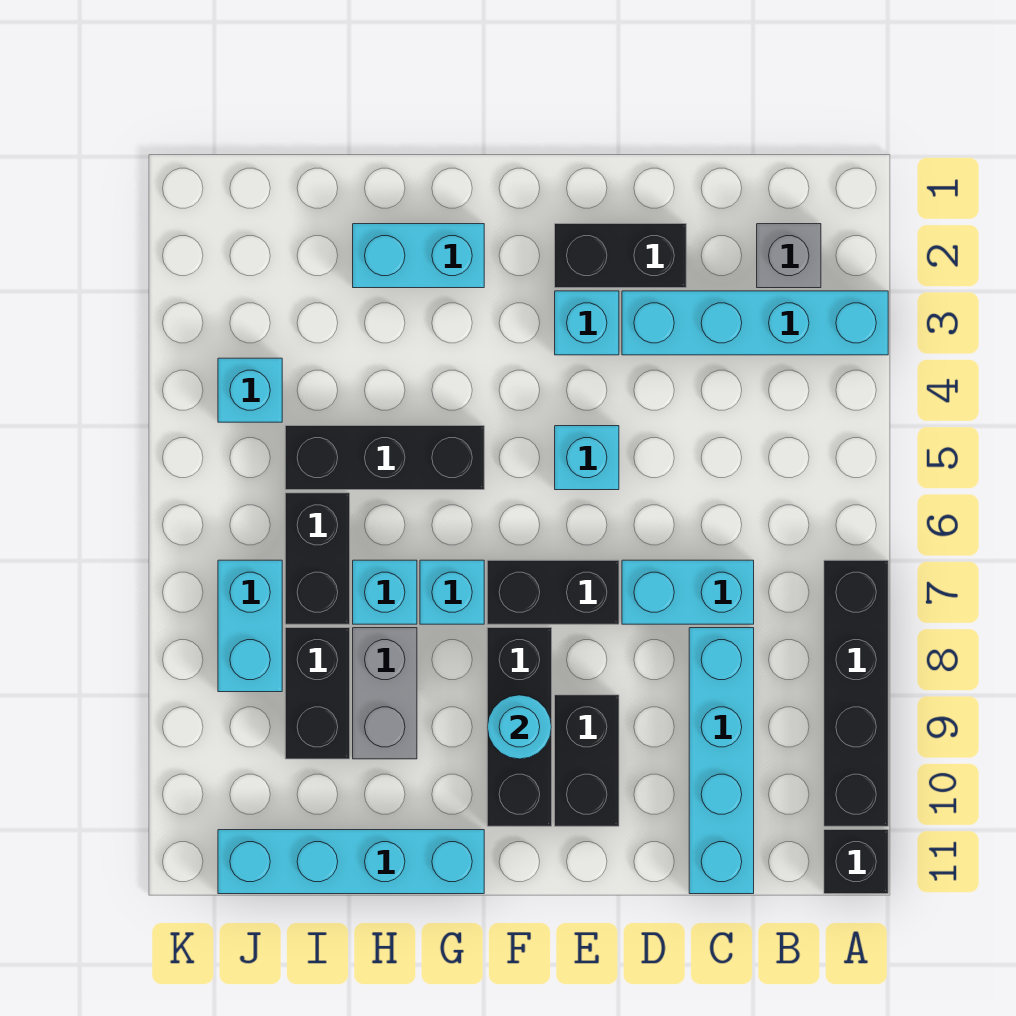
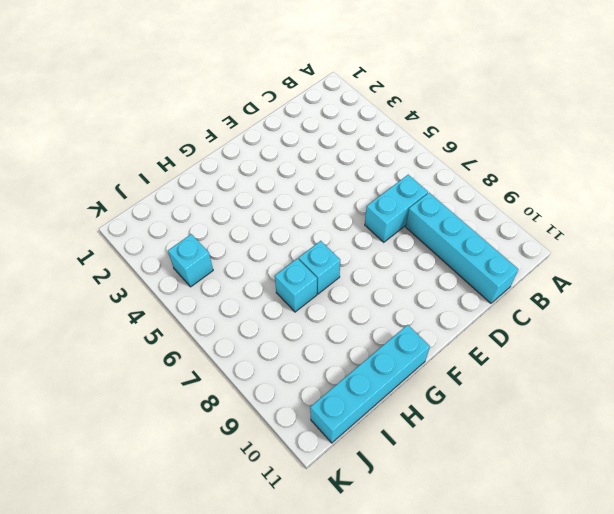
none -> cyan 1x4 brick [622,291,888,355]
none -> black 1x4 brick [824,560,888,826]
none -> black 1x1 brick [824,830,888,894]

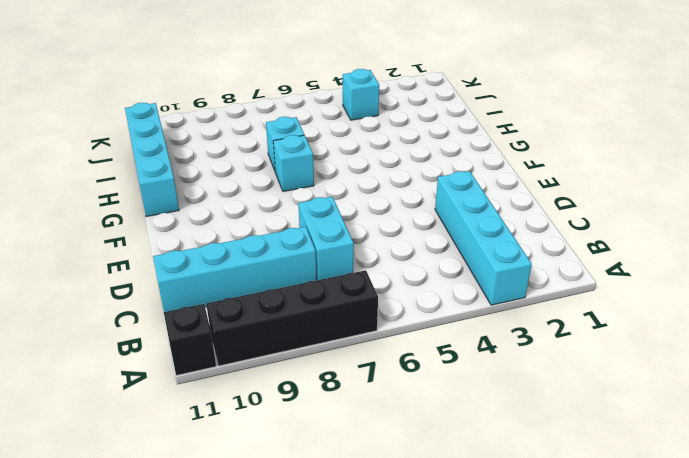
none -> grey 1x1 brick [757,224,821,288]
none -> black 1x2 brick [555,224,686,288]
none -> cyan 1x1 brick [555,291,619,355]

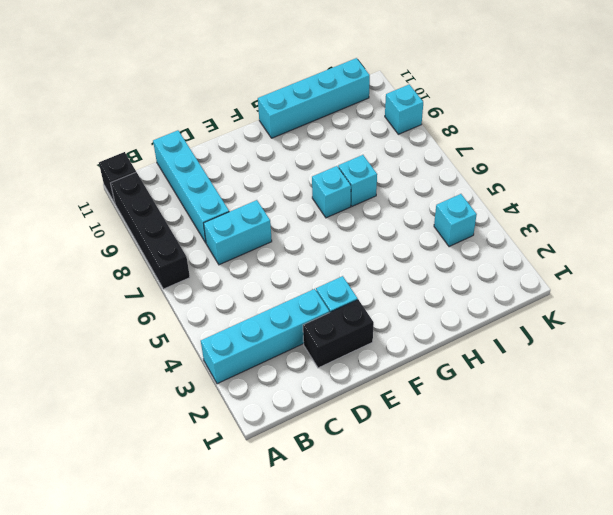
cyan 1x1 brick [385,84,423,134] -> cyan 1x1 brick moved to [555,426,619,490]
none -> grey 1x1 brick [757,224,821,288]
none -> black 1x2 brick [487,560,619,624]
none -> black 1x2 brick [555,695,619,826]

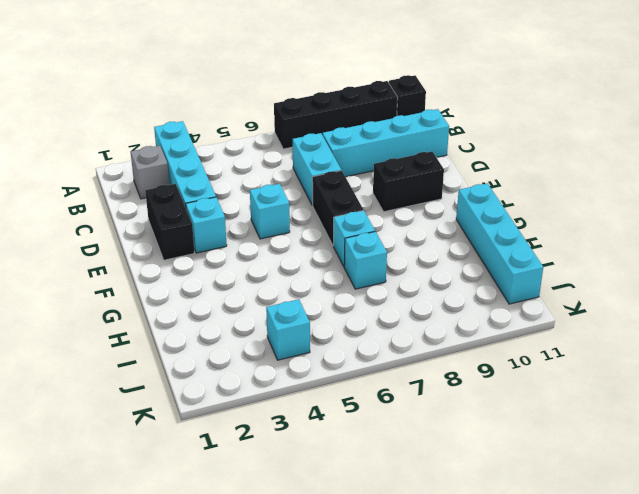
none -> black 1x3 brick [487,628,552,826]
none -> cyan 1x2 brick [353,224,484,288]
none -> black 1x3 brick [285,426,484,490]

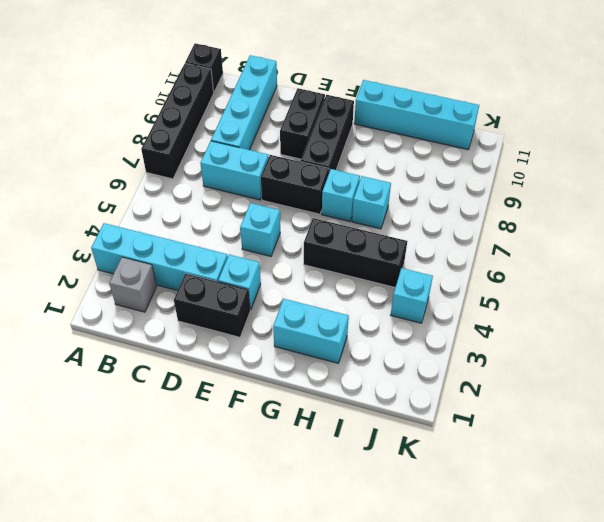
none -> grey 1x2 brick [353,628,417,759]
none -> black 1x2 brick [285,493,350,624]
none -> black 1x2 brick [285,628,350,759]

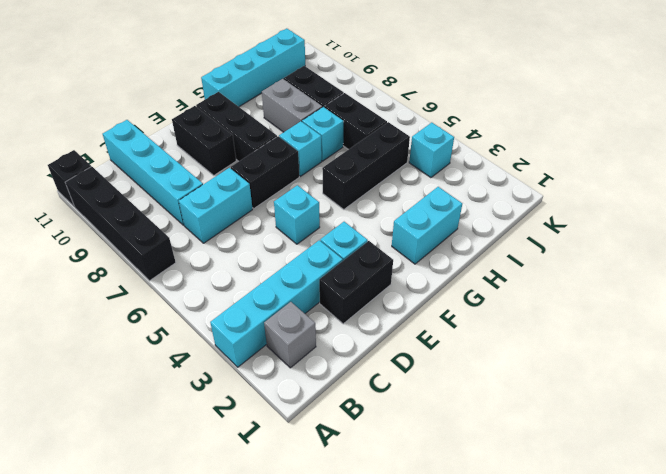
none -> cyan 1x2 brick [218,560,282,692]
none -> cyan 1x1 round brick [487,695,552,759]

